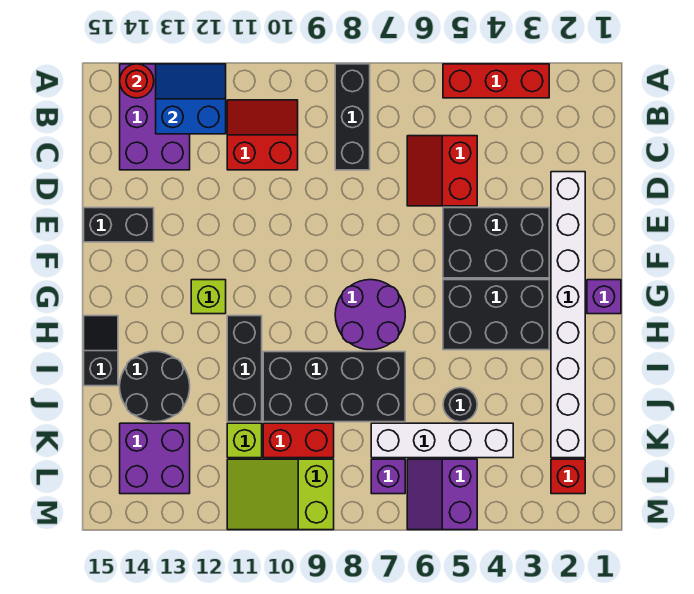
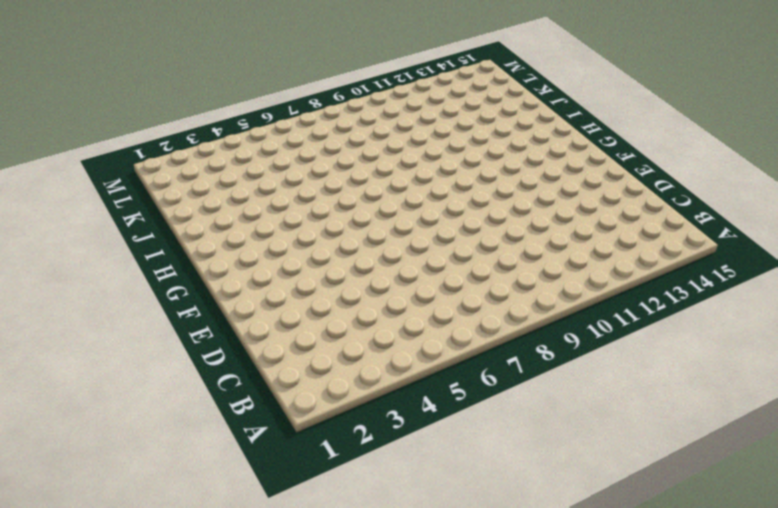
none -> red 1x3 brick [443,64,549,98]
none -> black 1x3 brick [335,64,370,170]
none -> purple 2x3 brick [120,64,190,170]

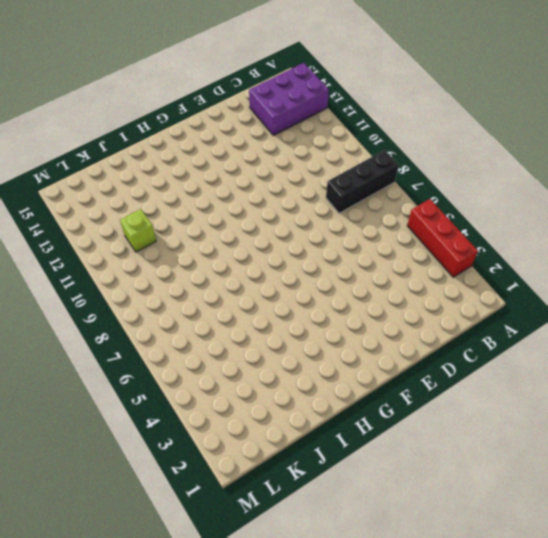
none -> red 2x2 slope [227,100,298,170]
none -> red 2x2 slope [407,136,477,206]
none -> white 1x8 brick [551,172,585,458]

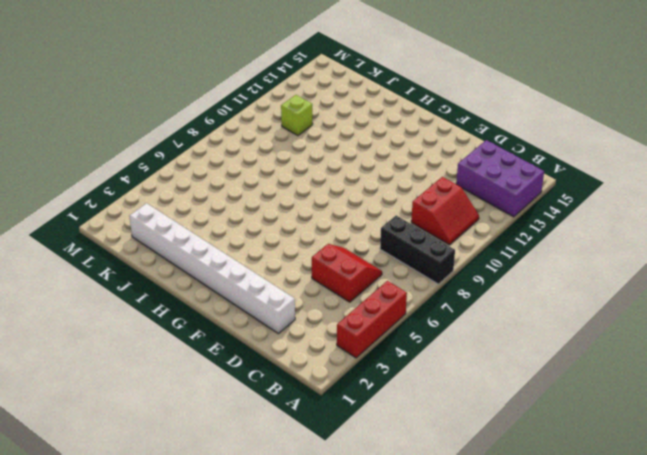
none -> black 2x3 brick [443,208,549,278]
none -> black 1x2 brick [84,208,154,242]
none -> purple 1x1 brick [587,280,621,314]

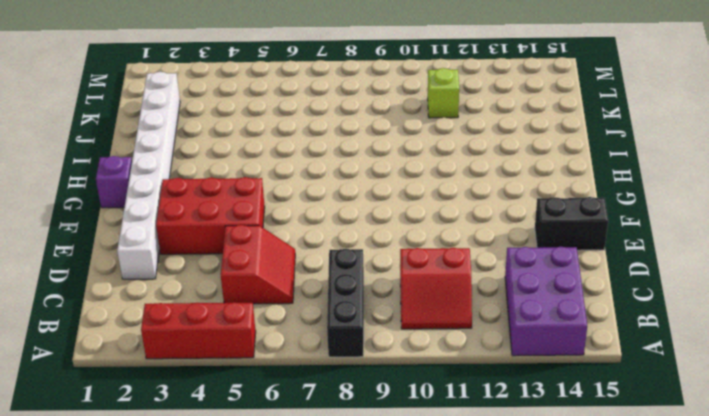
red 2x3 brick [156,177,265,254] -> black 2x3 brick [443,208,549,278]
none -> black 2x3 brick [443,280,549,350]
none -> purple 2x2 round brick [335,280,405,350]
none -> lime 1x1 brick [191,280,226,314]

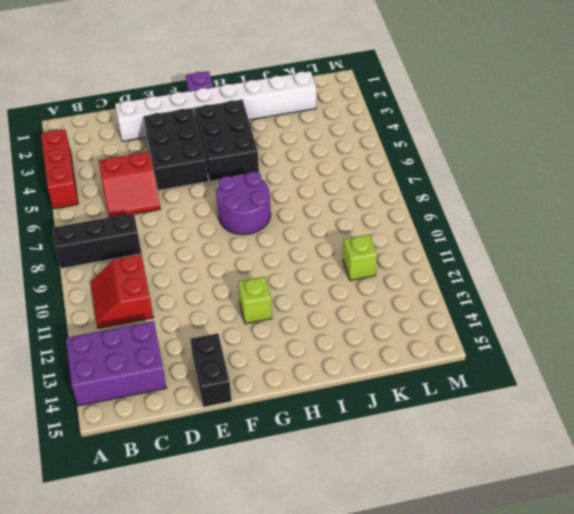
none -> black 1x3 brick [227,316,262,422]
none -> black 1x2 slope [84,316,118,386]
none -> black 2x4 brick [263,352,405,422]

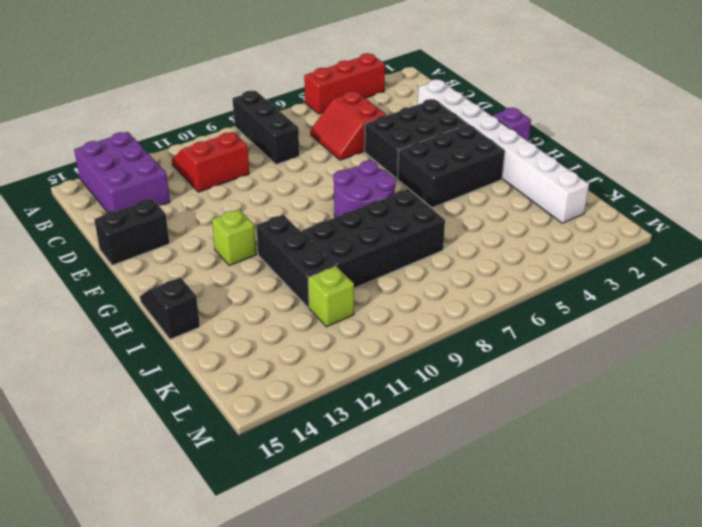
none -> black 2x2 round brick [120,352,190,422]
none -> black 1x1 round brick [443,387,477,422]
none -> white 1x4 brick [371,423,513,458]

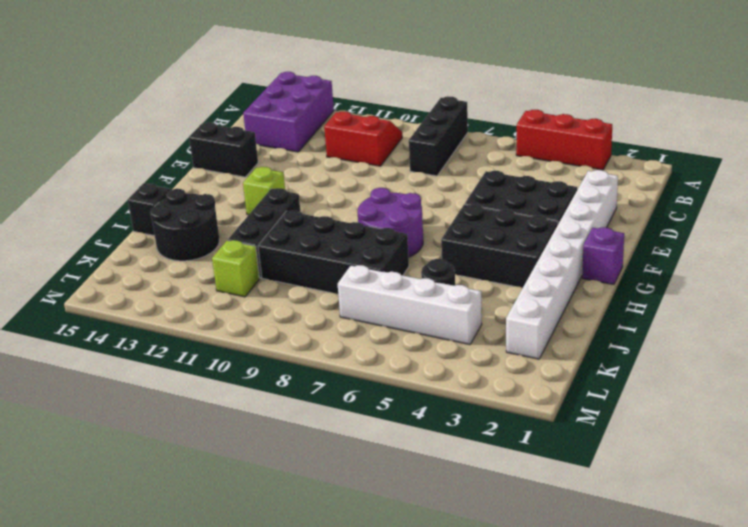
none -> red 2x2 slope [407,136,477,206]
none -> red 1x2 brick [263,423,334,458]
none -> purple 2x2 brick [120,423,190,494]

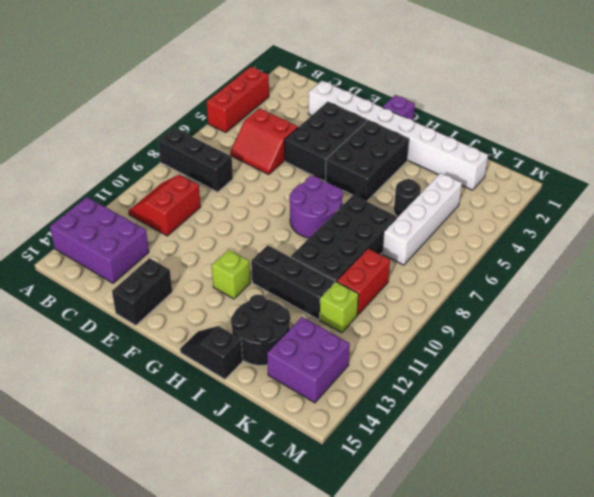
none -> red 1x1 brick [551,459,585,494]
none -> purple 2x2 slope [407,459,477,530]
none -> purple 1x1 brick [371,459,405,494]

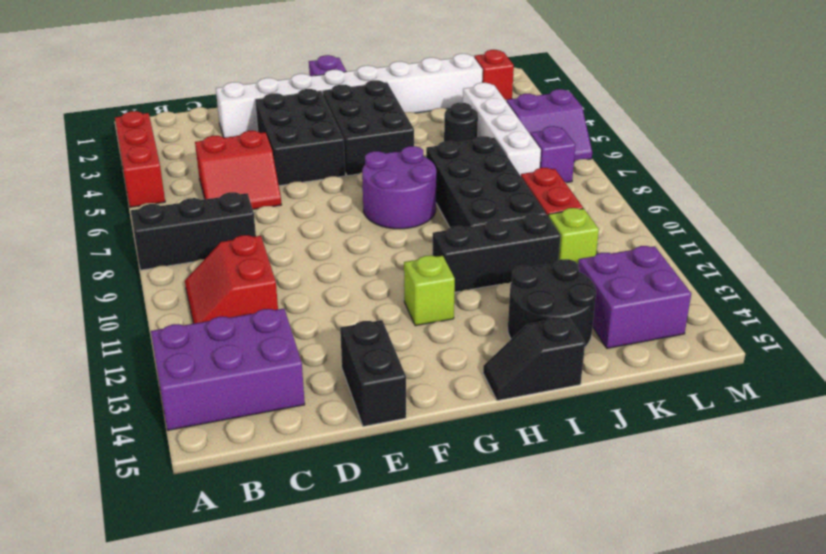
none -> lime 2x3 slope [227,459,334,530]
none -> blue 2x2 slope [156,64,226,134]
none -> red 1x1 round brick [120,64,154,98]

